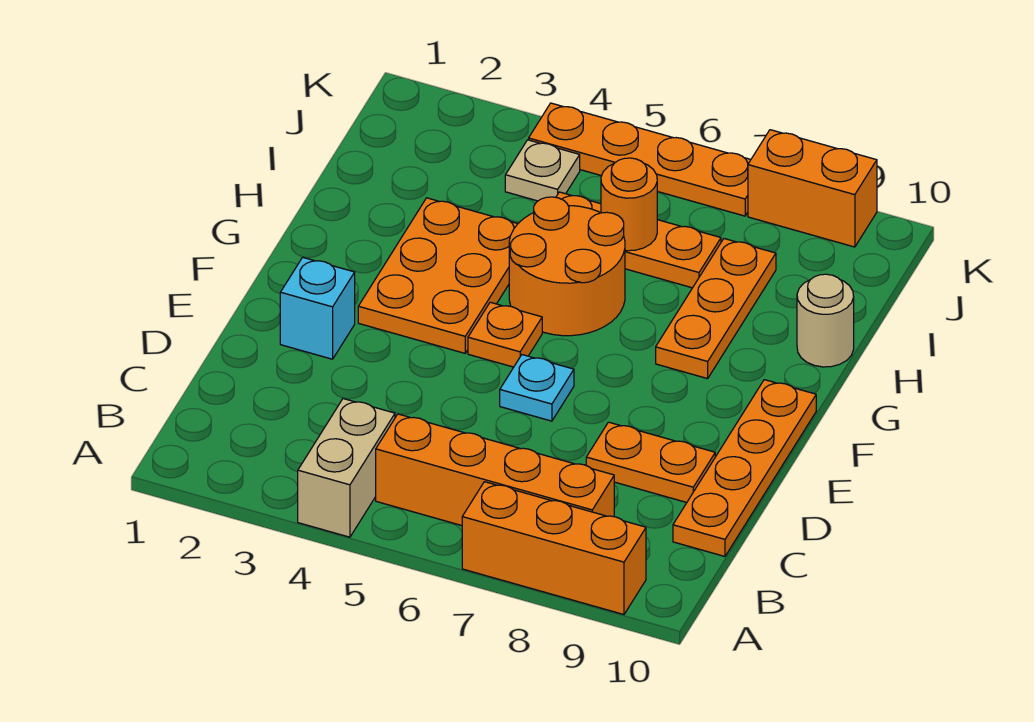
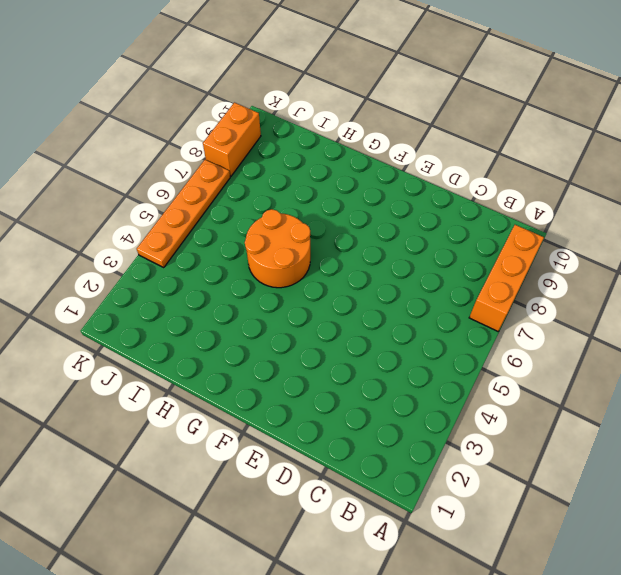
none -> tan 1x2 brick [298,399,395,537]
none -> orange 1x4 brick [376,414,614,526]
none -> orange 1x4 plate [673,380,816,556]

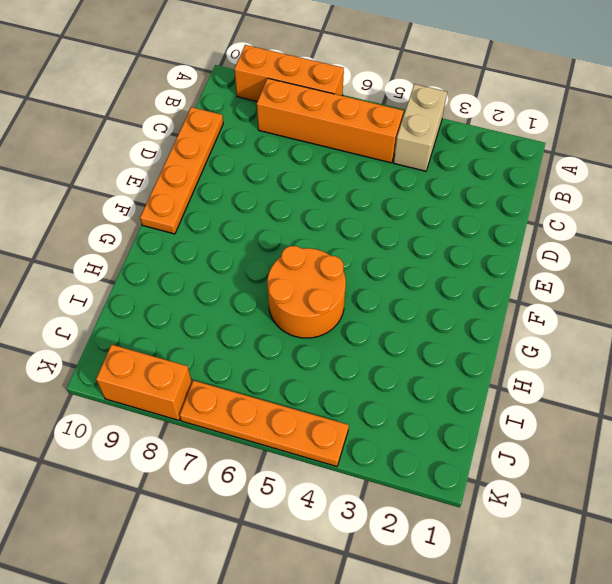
none -> orange 1x2 plate [586,422,715,502]
none -> cyan 1x1 brick [280,257,355,359]
none -> cyan 1x1 plate [500,355,574,421]

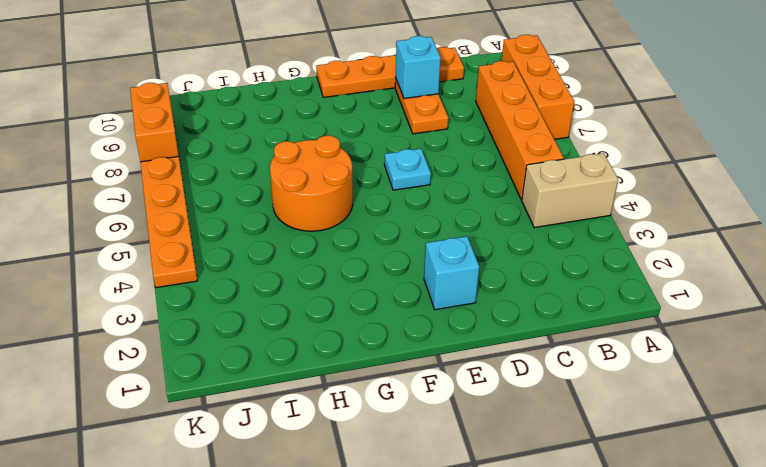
cyan 1x1 brick [396,36,441,99] -> none
none -> orange 2x3 plate [358,198,518,353]
none -> orange 1x1 plate [468,302,542,367]
none -> orange 1x3 plate [656,239,776,379]

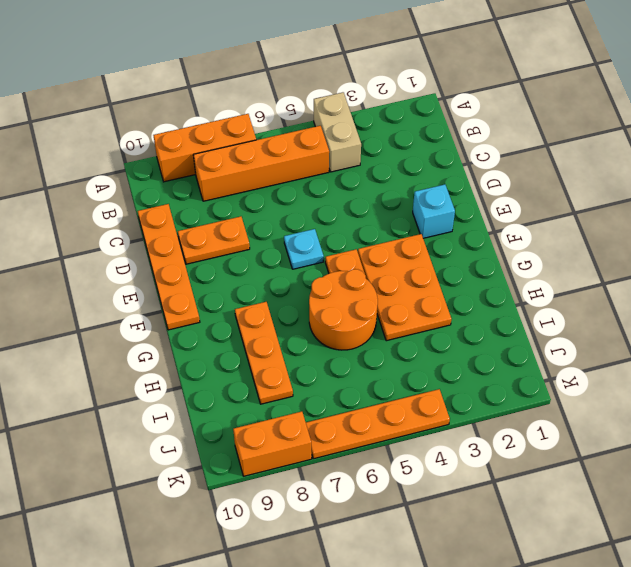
none -> tan 1x1 round brick [797,274,854,367]
none -> orange 1x3 plate [556,192,721,288]
none -> tan 1x1 plate [505,140,580,201]

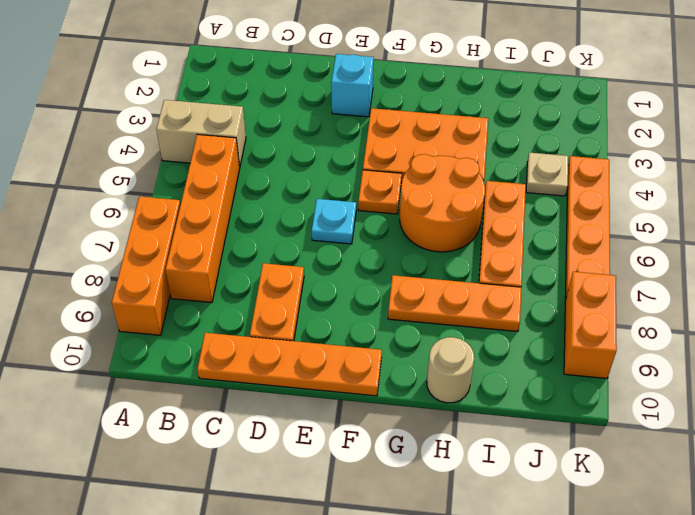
none -> orange 1x1 round brick [601,158,657,251]

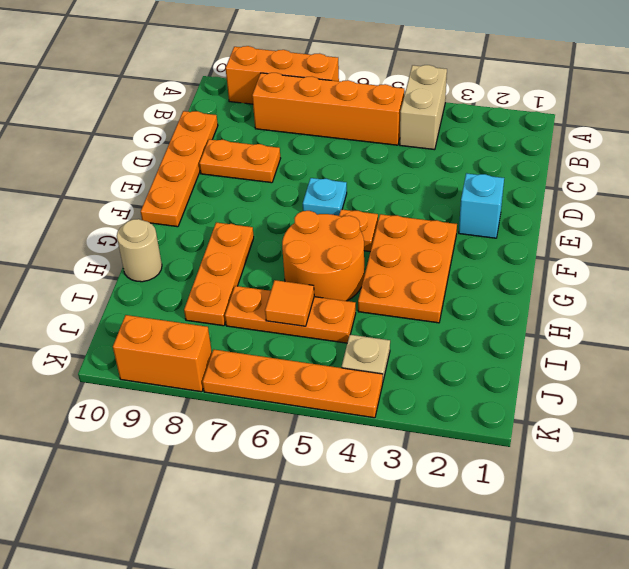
orange 1x1 tile [265,280,314,326] -> orange 1x1 round brick [601,158,657,251]

